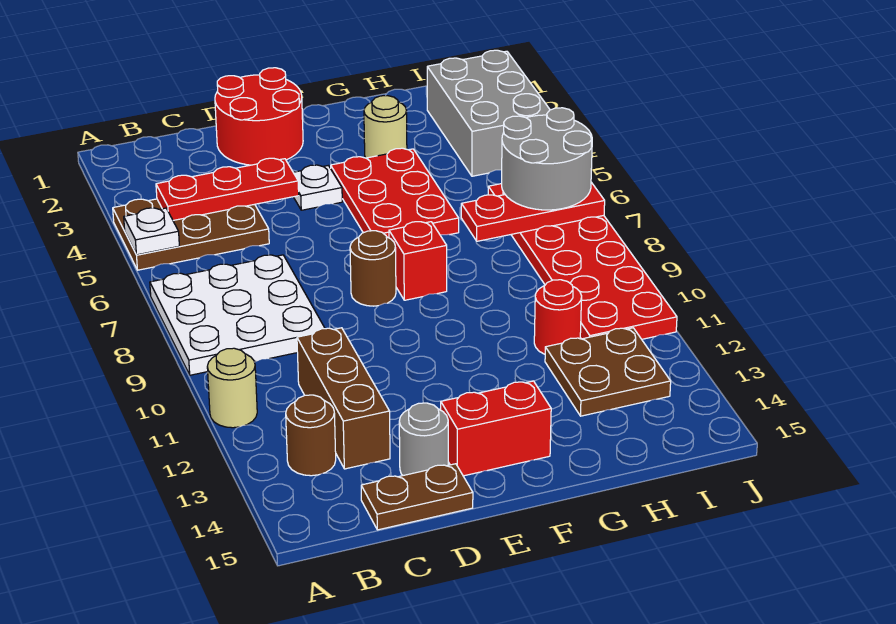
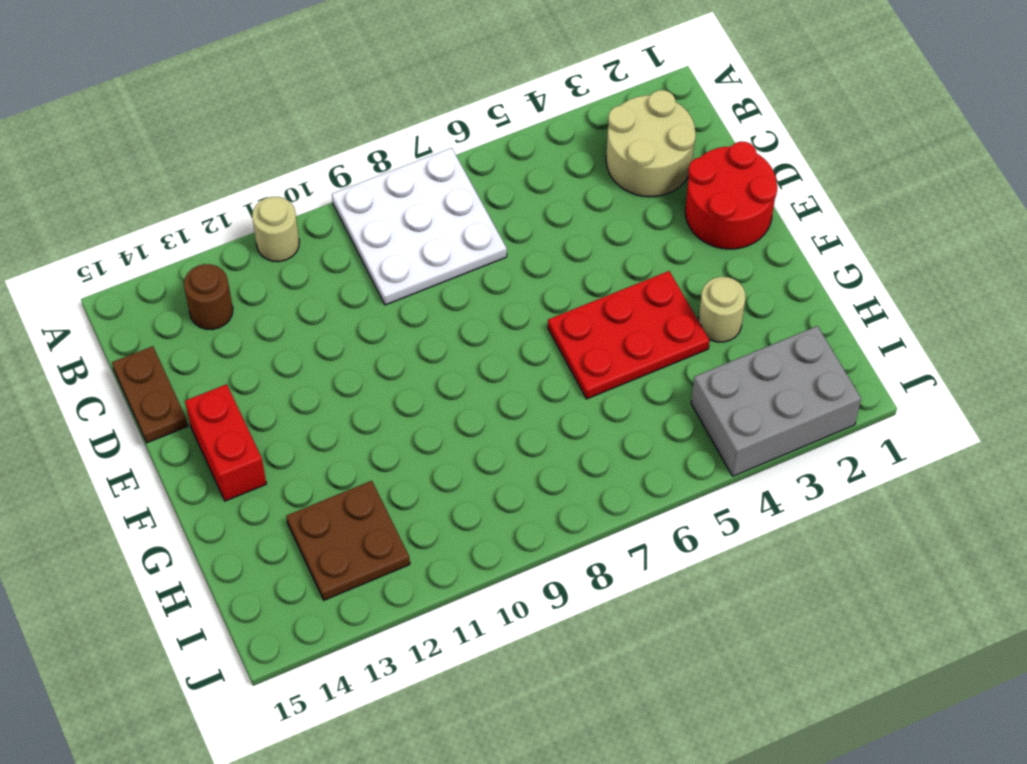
tan 2x2 round brick [606,90,696,197] -> none
none -> brown 2x3 plate [113,199,269,270]
none -> brown 1x3 brick [297,328,390,469]
none -> grey 1x1 round brick [399,403,448,475]

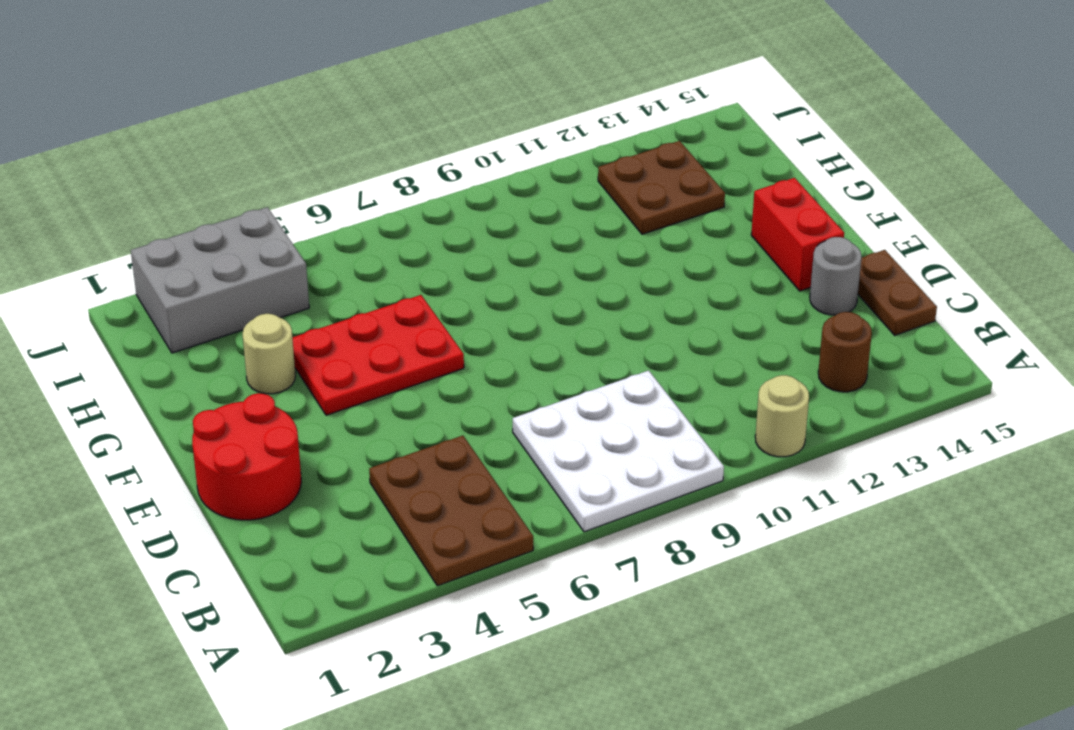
none -> brown 1x3 brick [297,328,390,469]
none -> white 1x1 plate [293,165,342,210]
none -> brown 1x1 round brick [350,231,396,306]

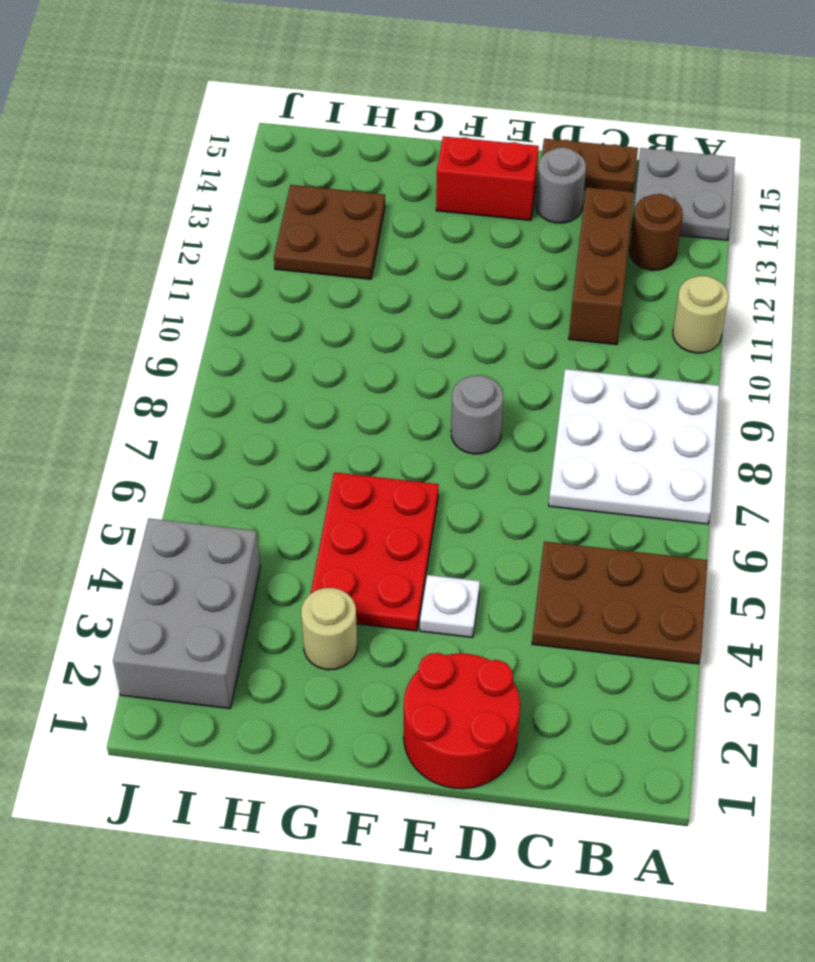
grey 2x2 plate [632,148,735,240] -> none
grey 1x1 round brick [451,375,503,454] -> brown 1x1 round brick [350,231,396,306]
none -> red 1x1 brick [389,222,447,300]
none -> red 1x1 round brick [534,280,582,354]
none -> red 2x6 plate [488,184,677,339]

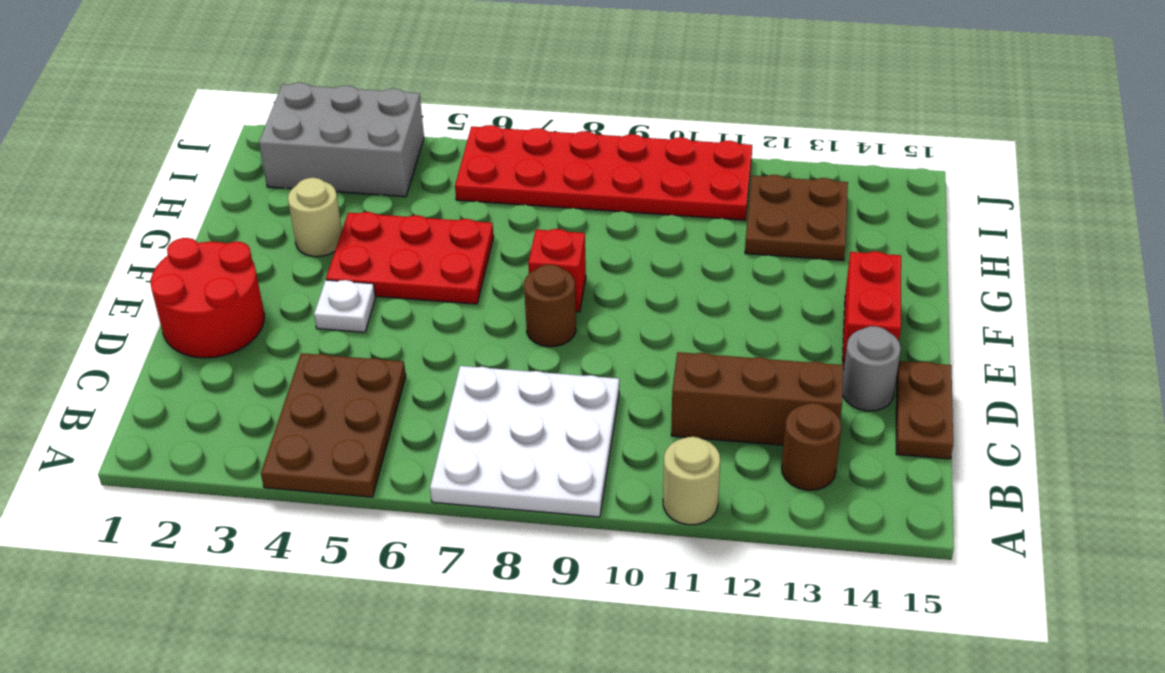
none -> red 1x1 round brick [534,280,582,354]
none -> white 1x1 plate [124,208,179,255]
none -> red 1x3 plate [156,158,299,220]

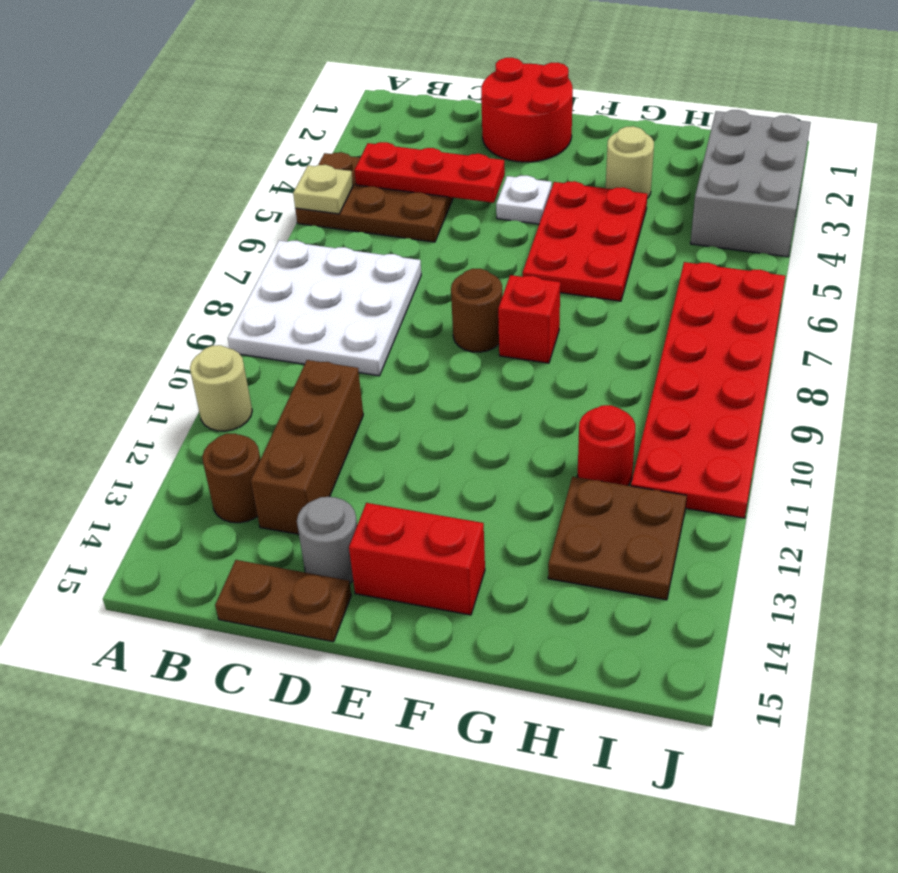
tan 1x1 plate [293,165,353,214] -> white 1x1 plate [124,208,179,255]
none -> red 1x3 plate [461,182,605,241]
none -> grey 2x2 round brick [502,108,592,210]

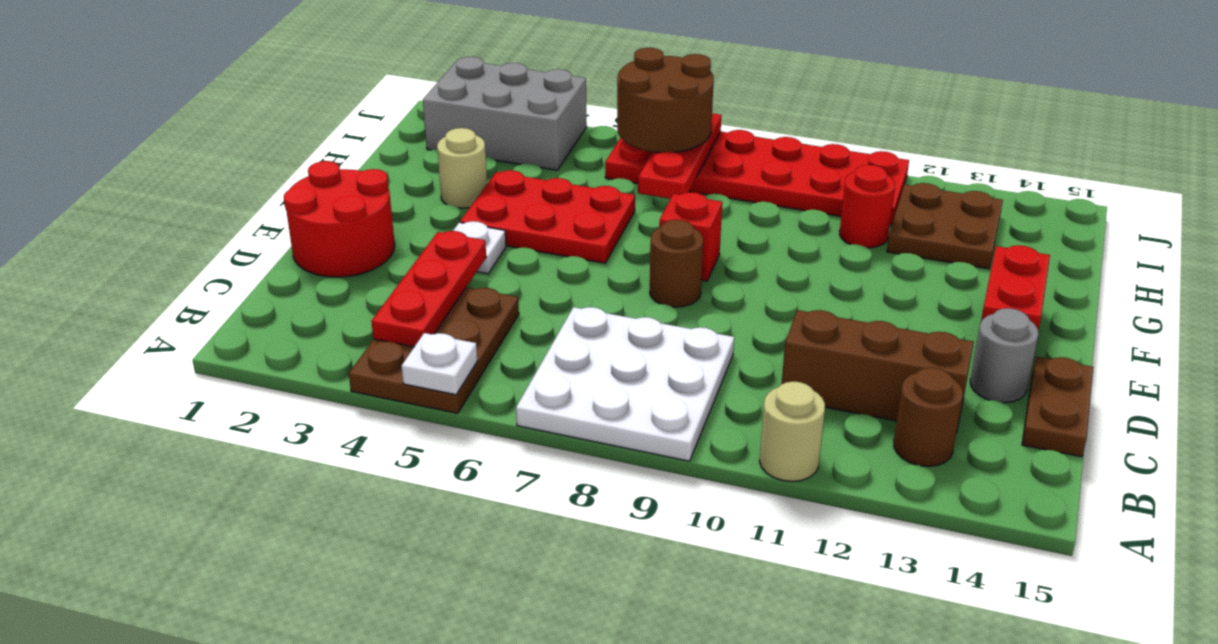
brown 2x2 round brick [617,48,714,153] -> grey 2x2 round brick [502,108,592,210]

